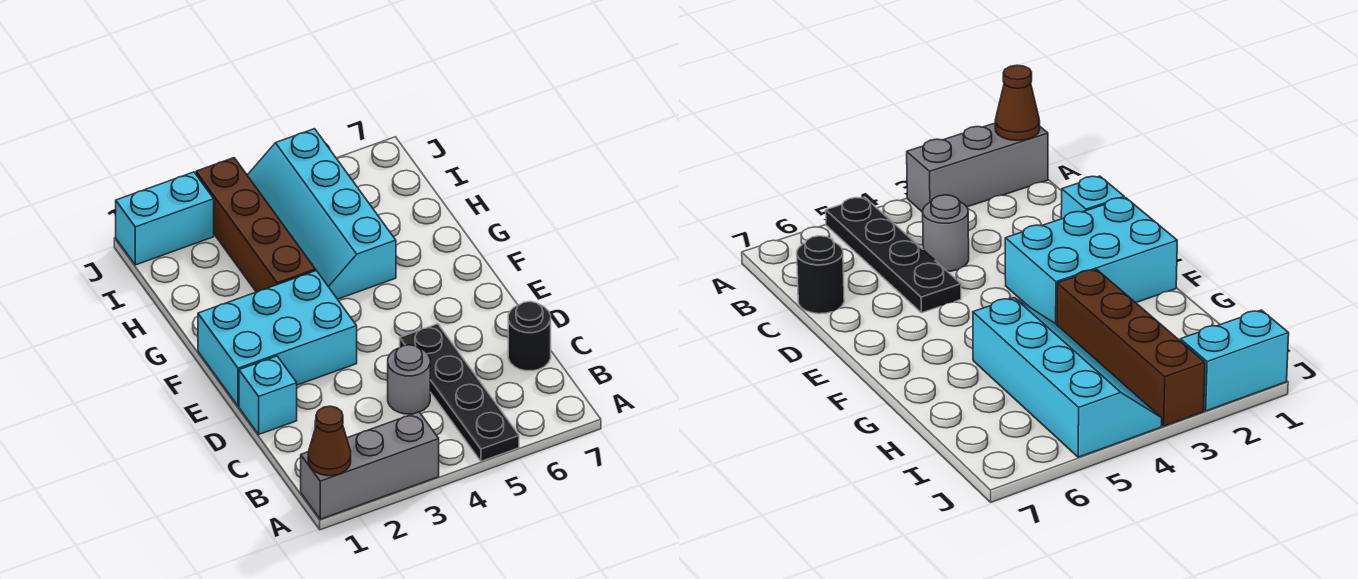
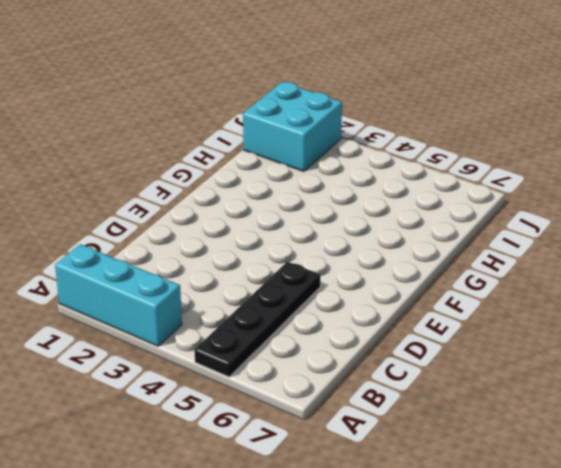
cyan 1x3 brick [55,244,182,346] -> grey 1x3 brick [301,412,439,519]
cyan 2x2 brick [243,82,342,171] -> cyan 1x2 brick [116,172,214,265]
none -> grey 1x1 round brick [388,345,430,414]
none -> black 1x1 round brick [508,302,551,371]

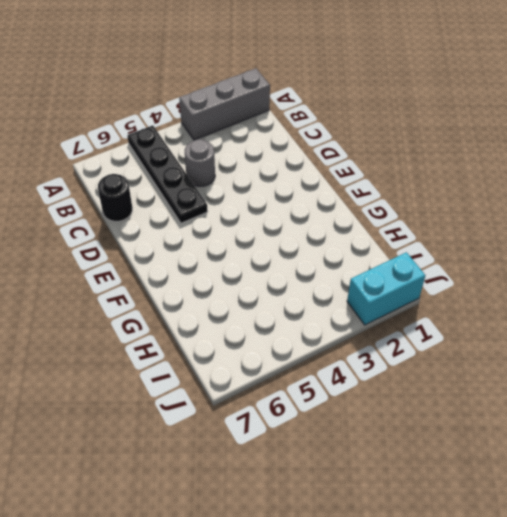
none -> cyan 1x1 brick [239,356,297,434]
none -> cyan 2x3 brick [198,271,357,406]

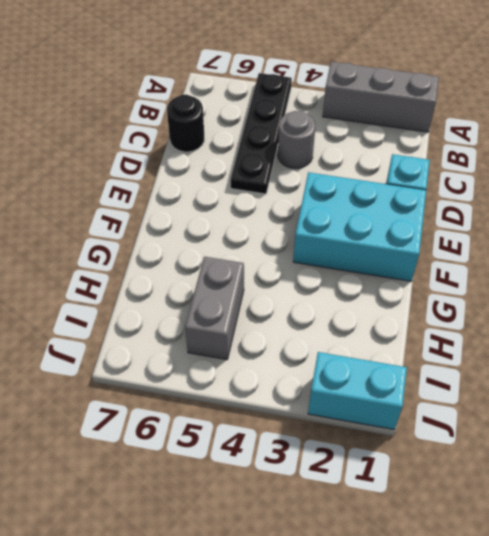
grey 1x2 brick [185,257,244,360] -> cyan 2x4 slope [247,129,396,299]
none -> brown 1x4 brick [196,158,316,292]
none -> brown 1x1 cone [308,406,351,476]

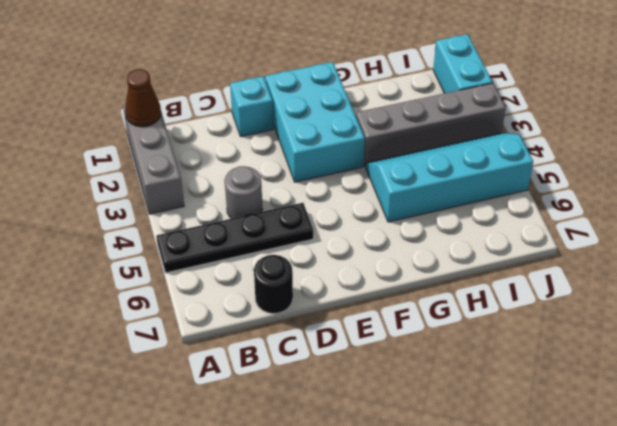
grey 1x4 brick [356,83,506,167] -> brown 1x4 brick [196,158,316,292]

